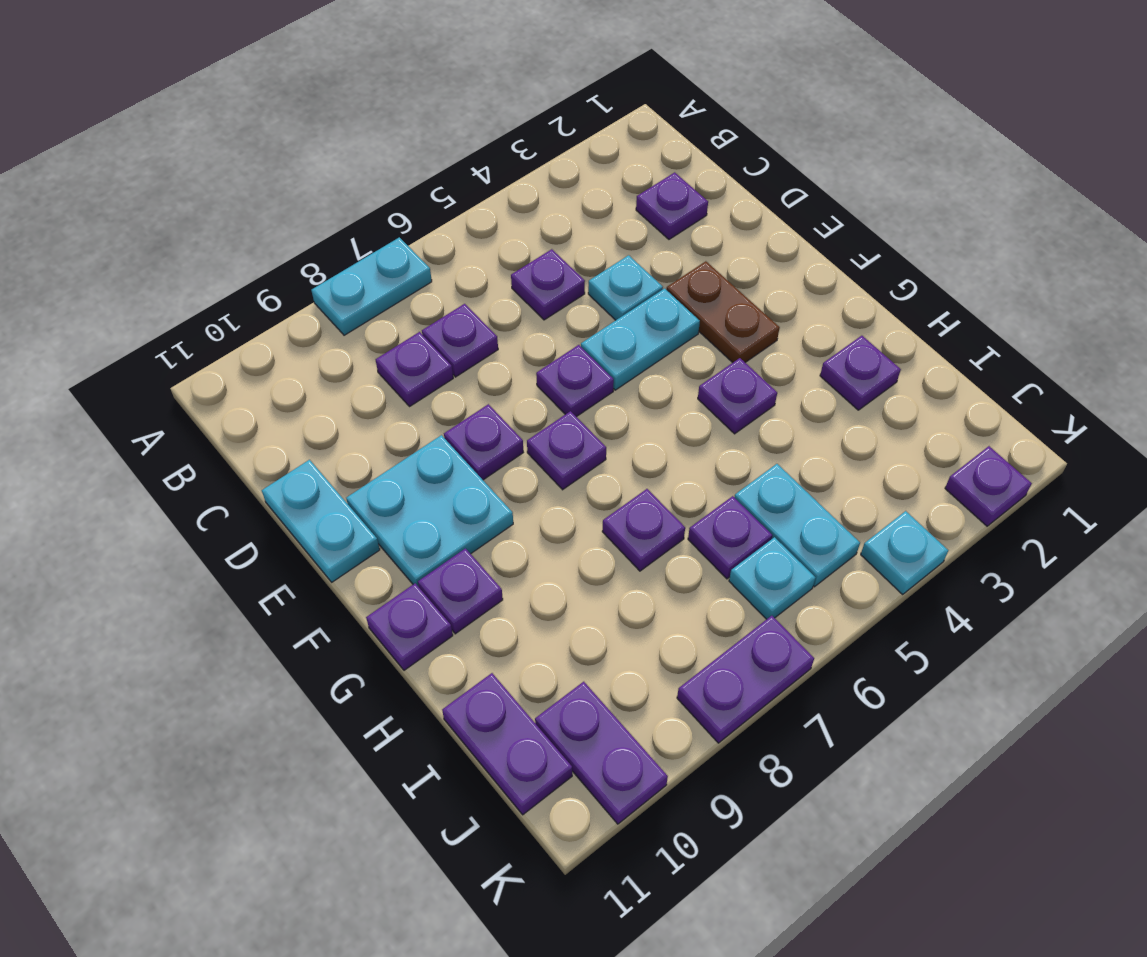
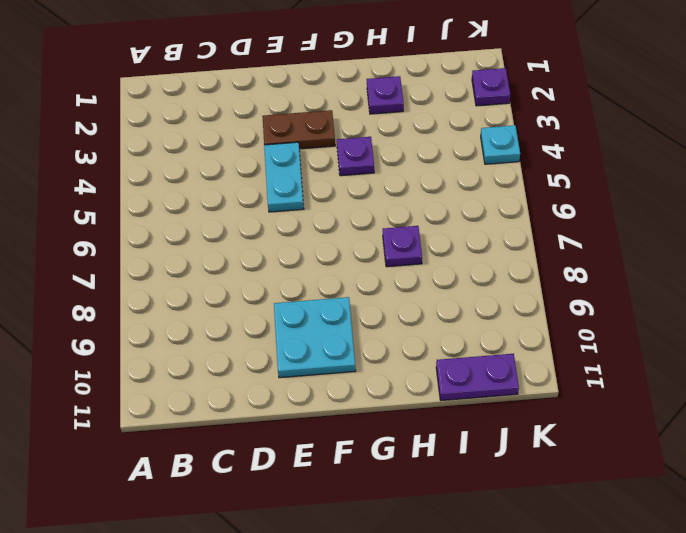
none -> cyan 1x2 plate [311,237,432,335]
none -> purple 1x1 plate [636,172,708,239]
none -> purple 1x1 plate [511,249,585,320]

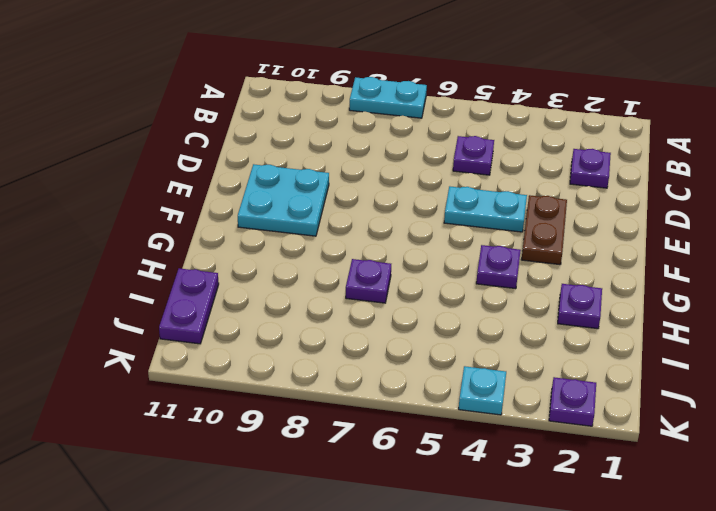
none -> purple 1x1 plate [422,304,498,377]
none -> purple 1x1 plate [376,332,453,407]
none -> cyan 1x1 plate [588,255,663,320]

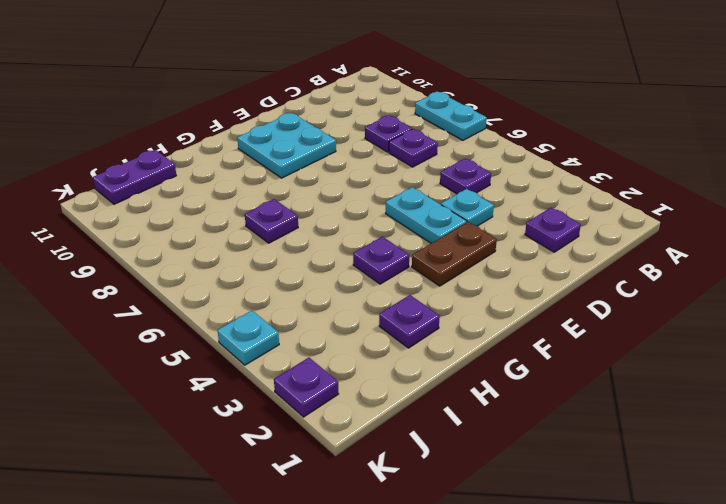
none -> cyan 1x2 plate [262,460,380,582]
none -> purple 1x1 plate [536,345,614,417]
none -> purple 1x1 plate [444,404,523,480]

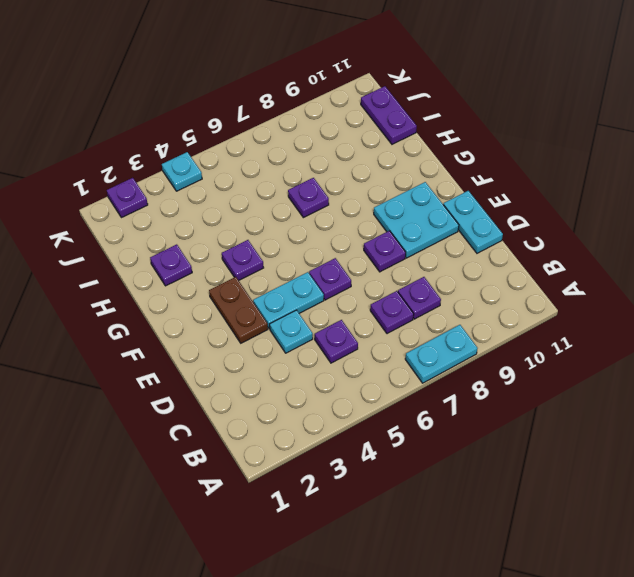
none -> purple 1x1 plate [636,172,708,239]
none -> purple 1x1 plate [527,411,606,490]
none -> purple 1x1 plate [418,548,503,634]

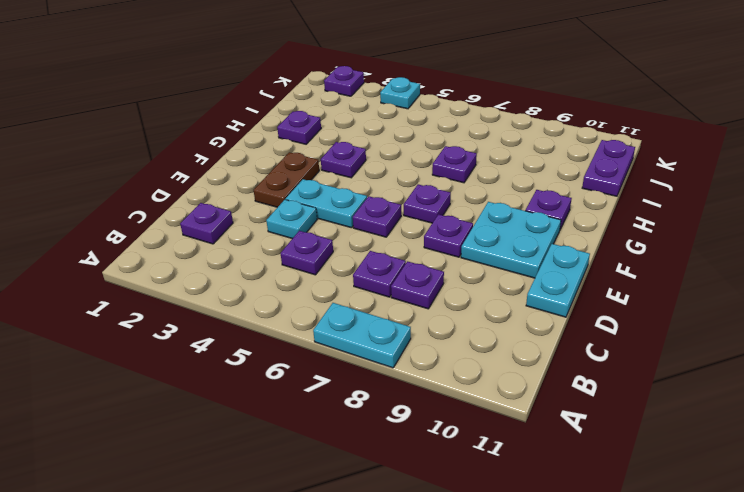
none -> purple 1x1 plate [366,583,453,670]
none -> cyan 1x2 plate [734,464,860,587]
none -> purple 1x1 plate [688,496,772,579]

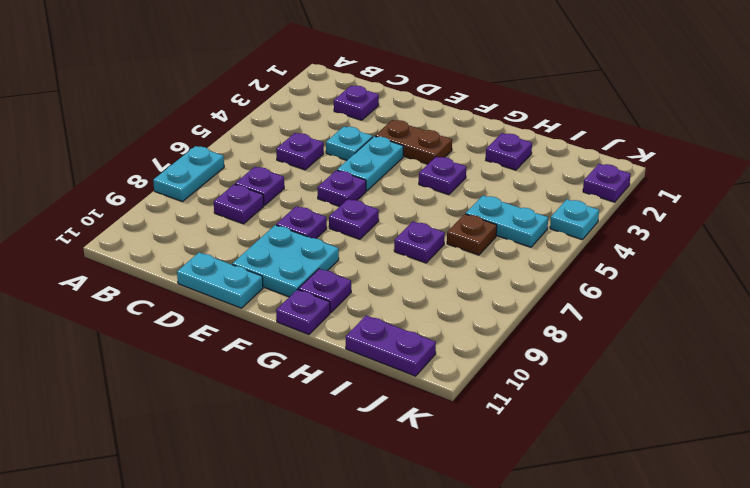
brown 1x1 plate [447,214,497,255] -> purple 1x1 plate [688,496,772,579]
none -> cyan 1x1 plate [729,537,816,619]
none -> purple 1x2 plate [535,682,668,824]
none -> purple 1x2 plate [677,616,814,743]

